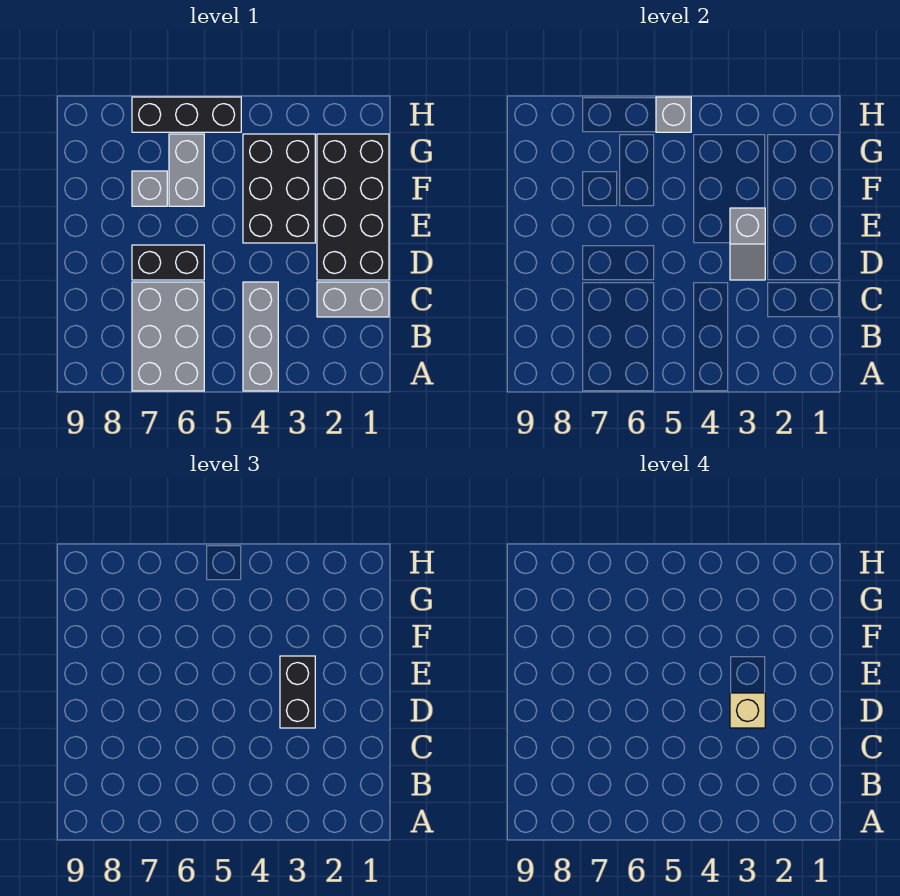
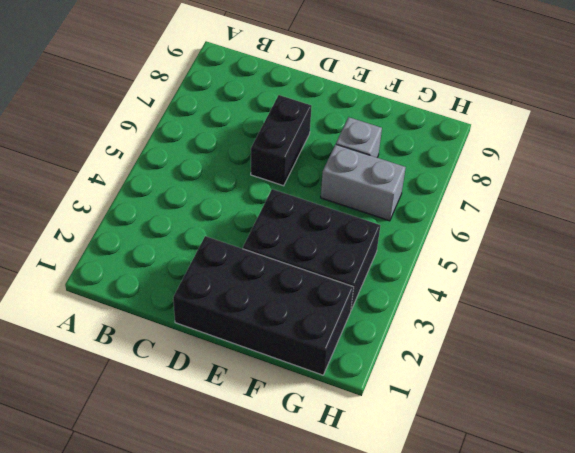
none -> grey 1x3 brick [243,282,278,391]
none -> grey 2x3 brick [132,282,204,391]
none -> grey 1x2 brick [317,282,389,317]

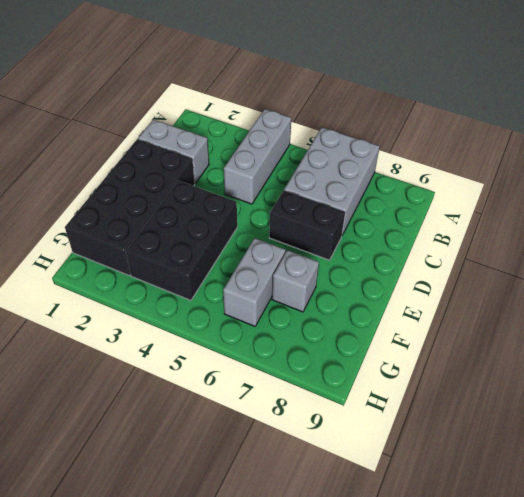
none -> black 1x3 brick [132,97,241,132]
none -> grey 1x2 slope [730,208,765,280]
none -> grey 1x1 brick [656,97,691,132]

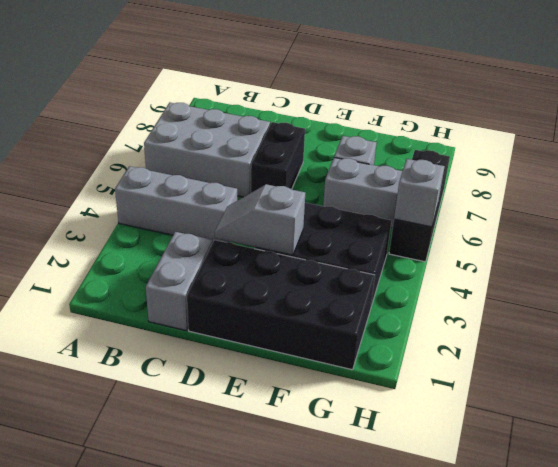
none -> black 1x2 brick [280,656,315,728]
none -> tan 1x1 brick [730,693,765,728]

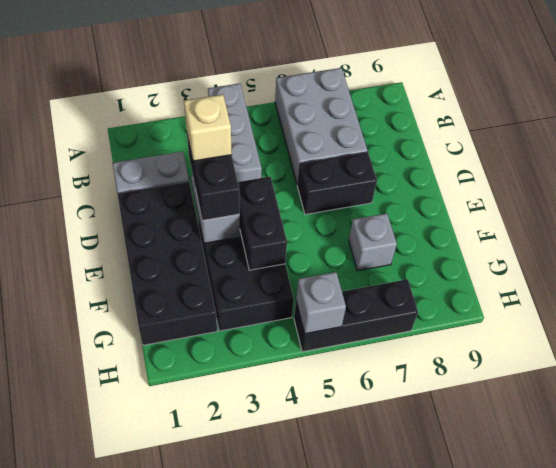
black 1x2 brick [238,177,287,270] -> none
none -> grey 1x2 brick [169,134,204,206]

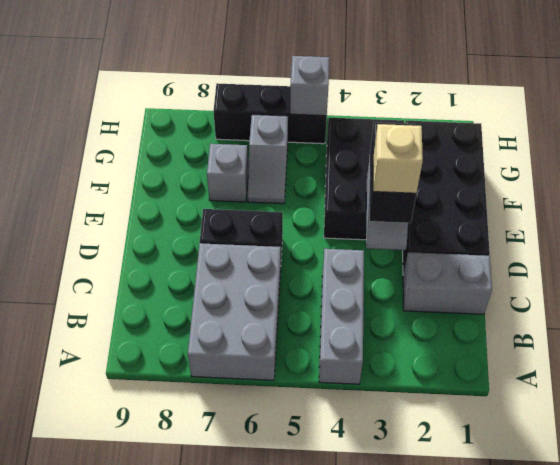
grey 1x2 slope [248,115,288,204] -> grey 1x2 brick [169,134,204,206]

